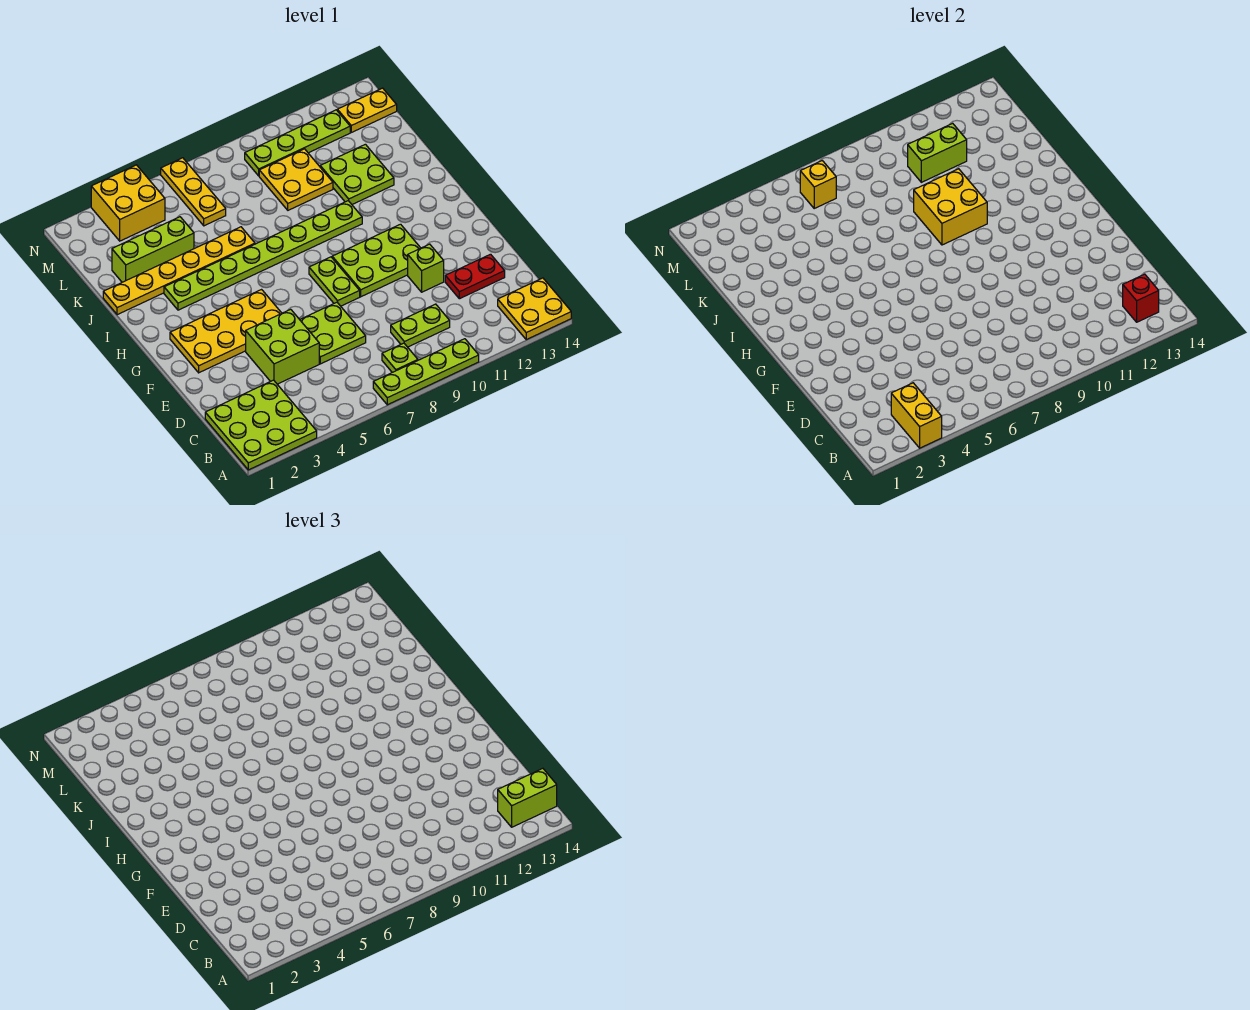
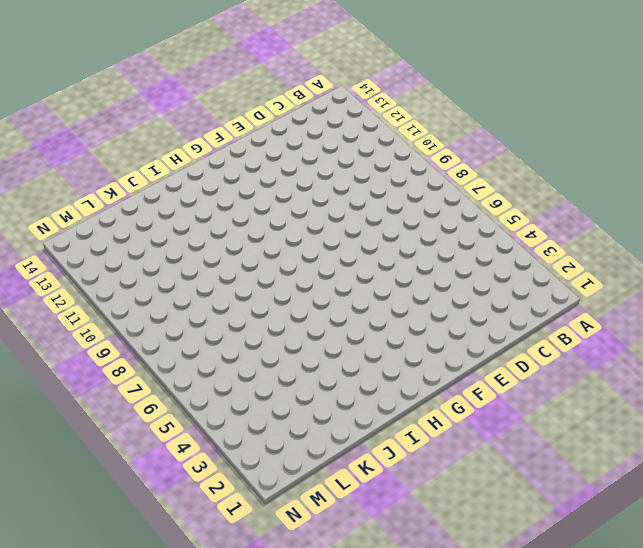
none -> lime 3x3 plate [205,380,317,470]
none -> lime 1x4 plate [373,339,479,405]
none -> yellow 2x2 plate [498,278,571,340]

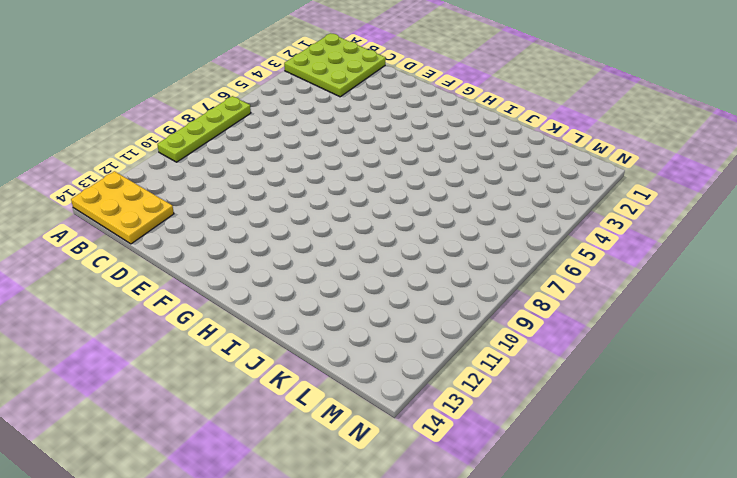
yellow 2x3 plate [71,171,174,244] -> yellow 2x2 plate [498,278,571,340]
none -> lime 1x1 plate [382,343,418,372]
none -> lime 1x2 plate [391,304,450,347]
none -> lime 2x2 brick [246,309,319,384]

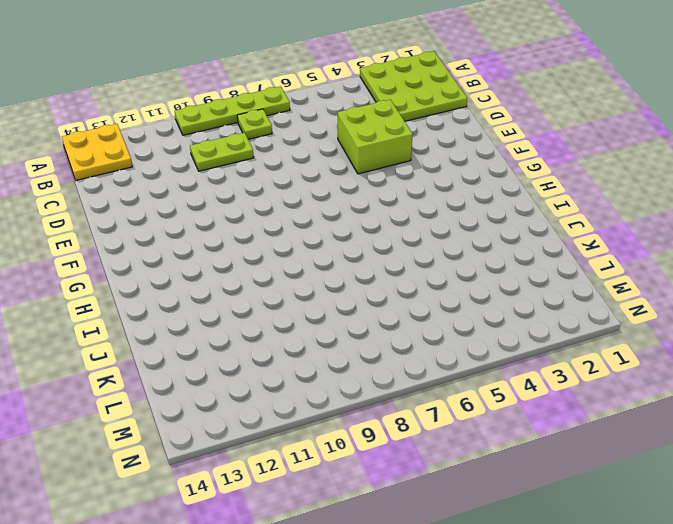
none -> lime 2x2 plate [300,302,366,364]
none -> red 1x2 plate [445,254,505,299]
none -> lime 1x1 brick [408,244,444,292]

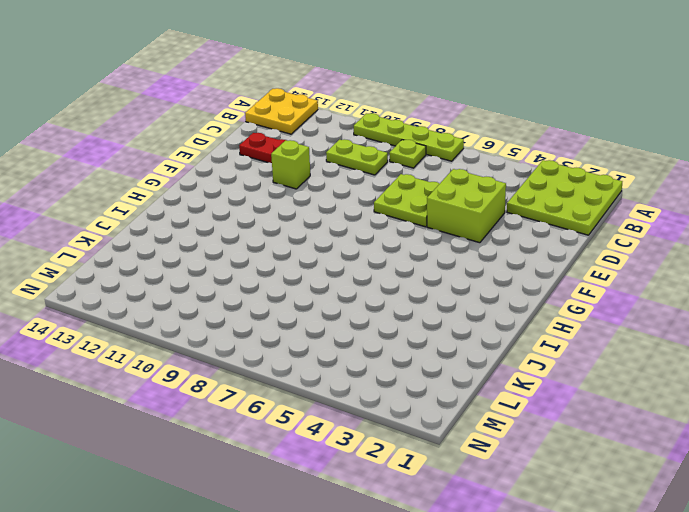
none -> yellow 2x4 plate [170,290,282,373]
none -> lime 1x2 plate [309,257,360,306]
none -> lime 2x3 plate [332,224,420,297]

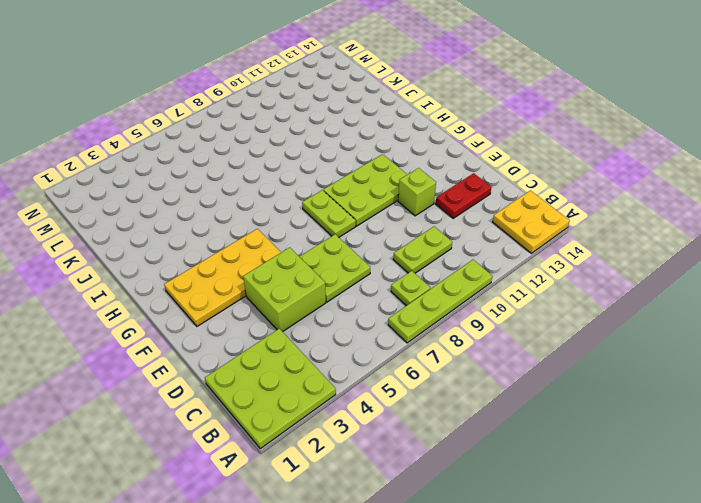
none -> lime 1x8 plate [164,201,362,310]
none -> yellow 1x6 plate [103,227,255,315]
none -> lime 2x2 plate [320,144,394,204]

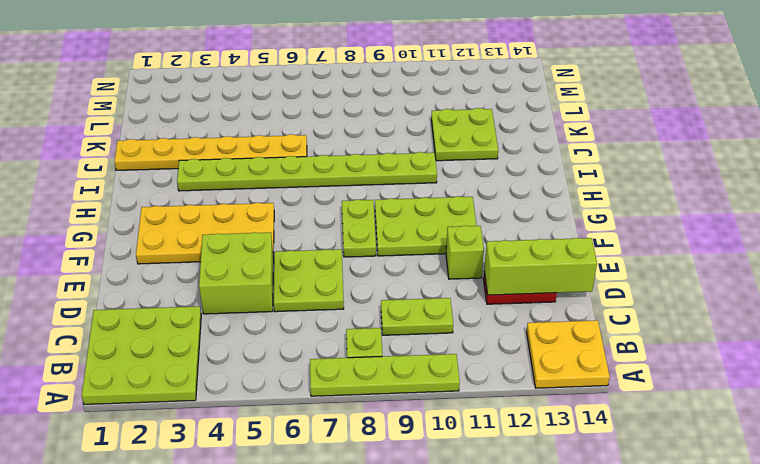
lime 1x3 brick [484,238,597,295] -> lime 1x3 brick moved to [112,217,194,282]
none -> yellow 2x2 plate [259,149,333,210]
none -> yellow 1x3 plate [161,158,226,226]
none -> yellow 2x2 brick [91,165,165,241]

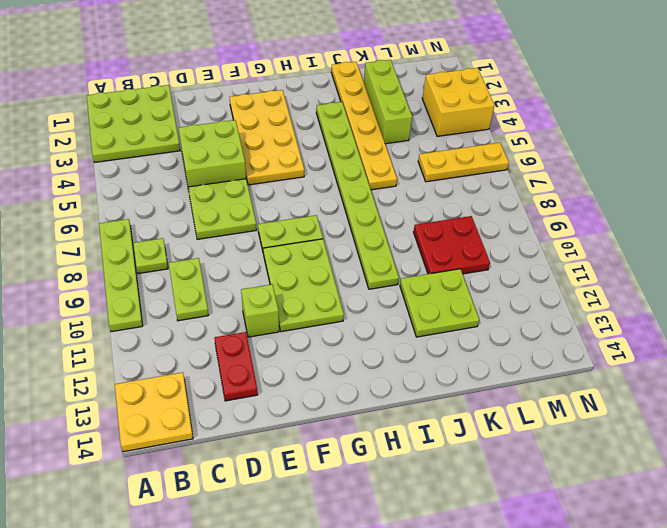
red 2x2 plate [414,216,490,274] -> yellow 2x2 plate [259,149,333,210]
none -> lime 1x4 plate [245,110,350,176]
none -> yellow 1x2 plate [337,88,397,132]
none -> yellow 1x2 brick [891,383,942,448]

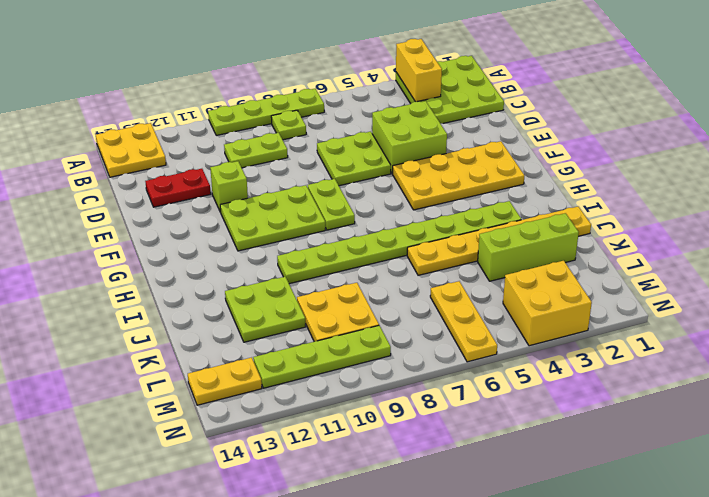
none -> red 1x1 brick [1123,274,1159,322]
none -> yellow 2x2 brick [914,169,987,245]
none -> lime 1x2 brick [908,123,967,182]

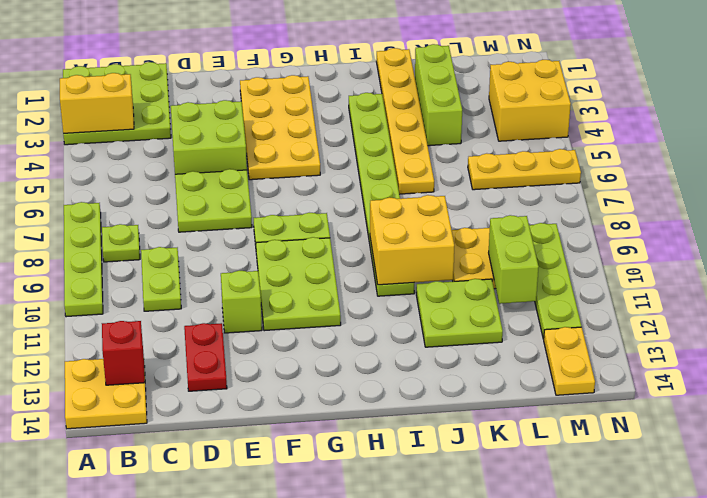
none -> yellow 1x1 brick [800,161,836,208]
none -> lime 1x2 brick [498,768,557,827]

